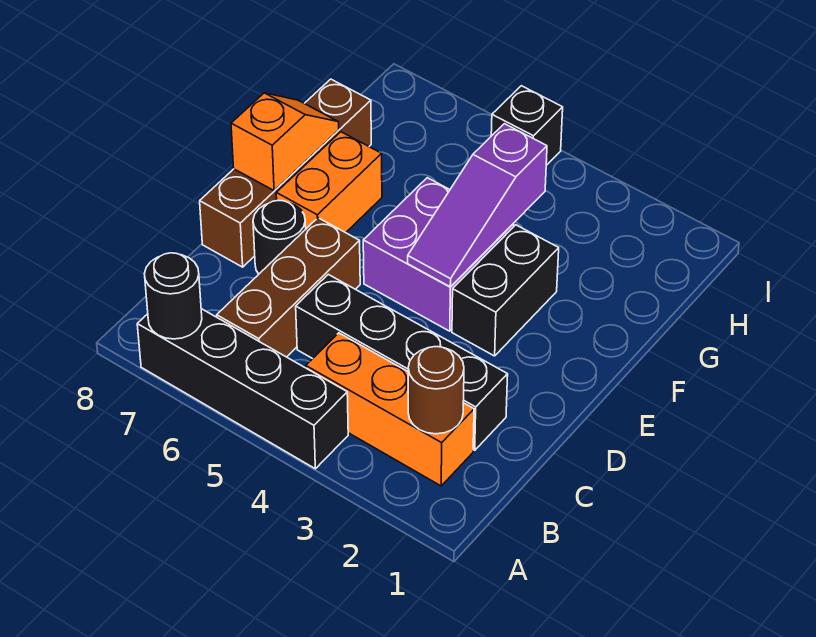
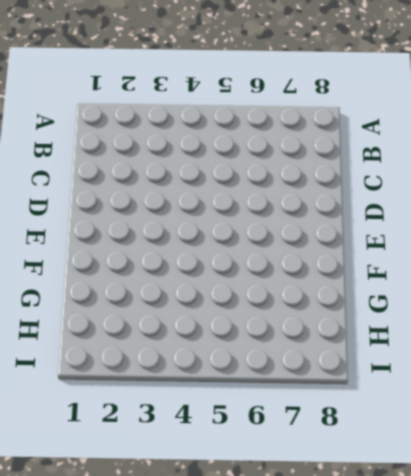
none -> black 1x4 brick [137,309,348,469]
none -> orange 1x3 brick [306,333,474,486]
none -> brown 1x3 brick [217,218,360,357]

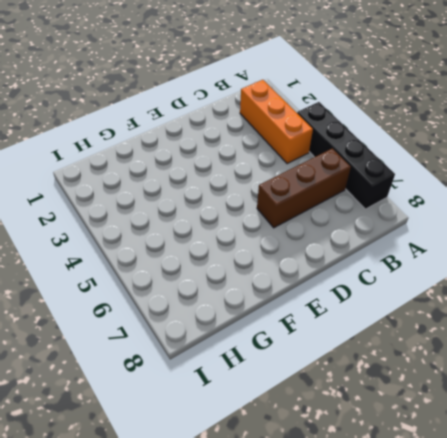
none -> black 1x4 brick [296,274,508,450]
none -> black 1x1 round brick [253,200,306,274]
none -> brown 1x4 brick [200,79,371,267]

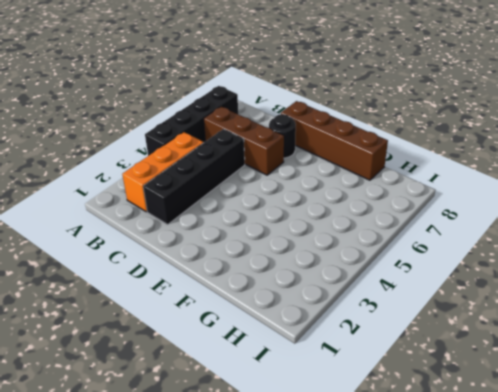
none -> black 1x2 brick [452,225,559,356]
none -> purple 2x2 brick [363,178,514,331]
none -> orange 1x2 brick [276,132,382,233]

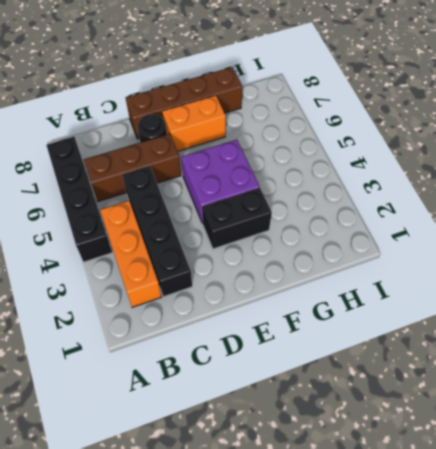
none -> black 1x1 brick [491,86,563,165]
none -> black 1x1 round brick [144,253,202,339]
none -> brown 1x1 round brick [408,347,464,434]

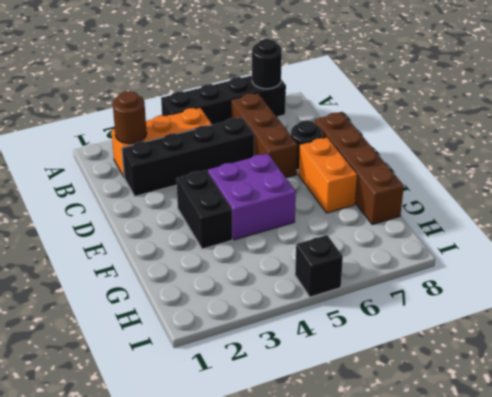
none -> purple 1x3 slope [408,124,547,287]
none -> orange 1x2 slope [231,93,339,191]

